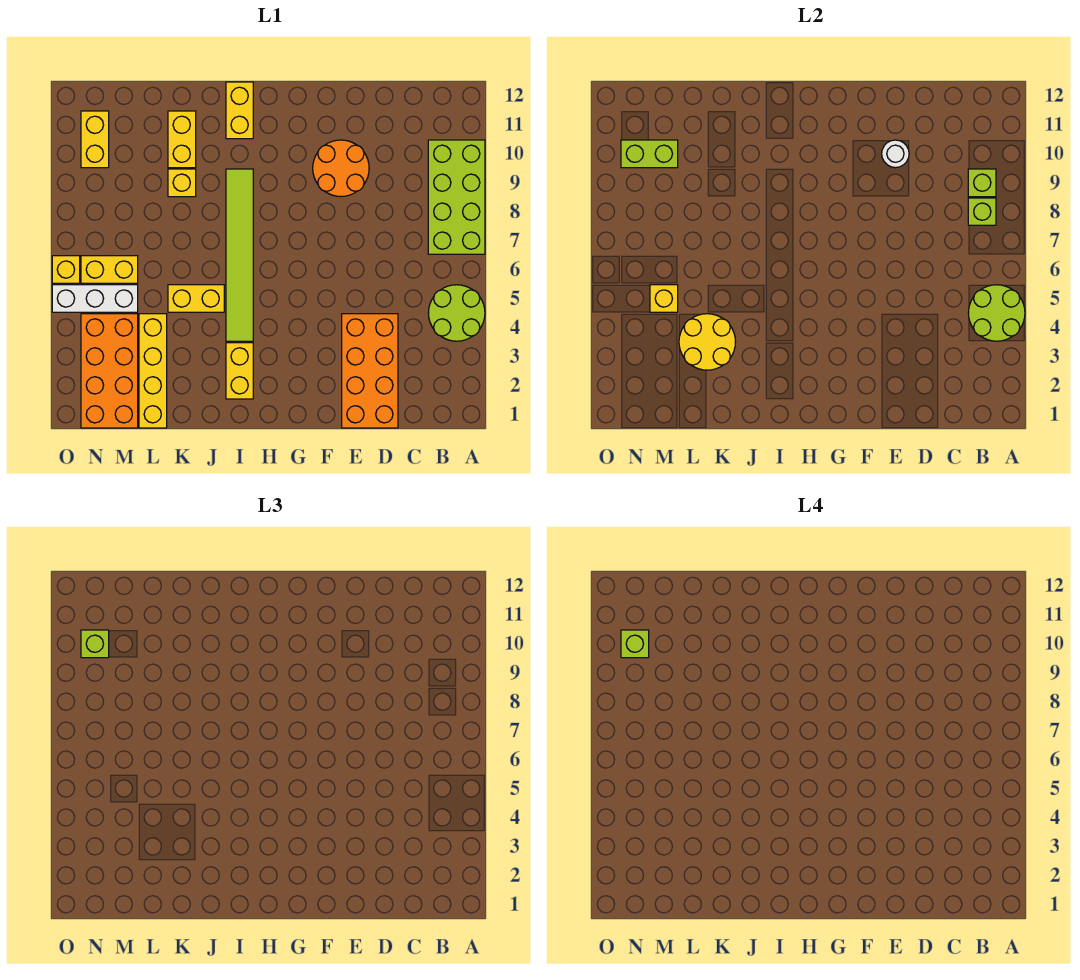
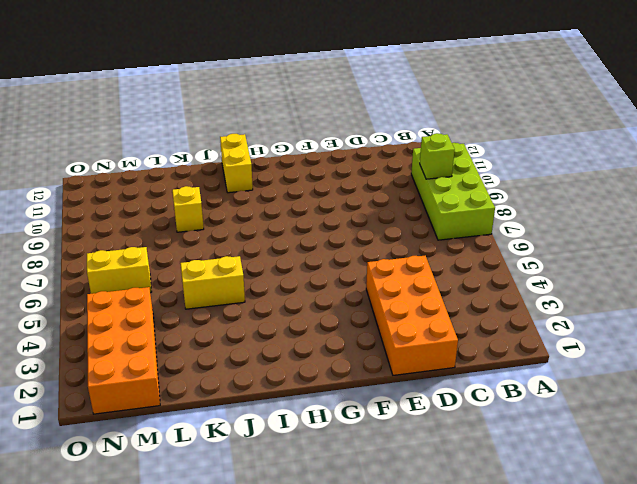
none -> lime 2x2 round brick [429,285,485,341]
none -> orange 2x2 round brick [313,140,369,197]
none -> yellow 1x2 brick [226,343,253,399]

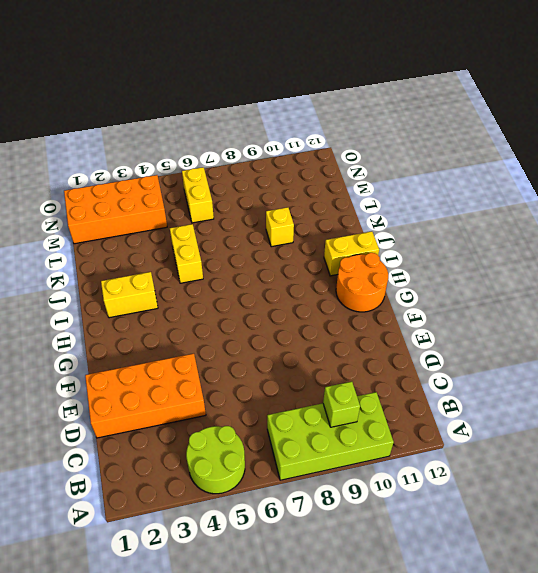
orange 2x2 round brick [336,253,388,312] -> orange 2x2 round brick moved to [313,140,369,197]
none -> lime 1x6 tile [226,169,253,341]
none -> yellow 1x2 brick [168,111,196,168]
none -> yellow 1x4 brick [139,314,167,428]

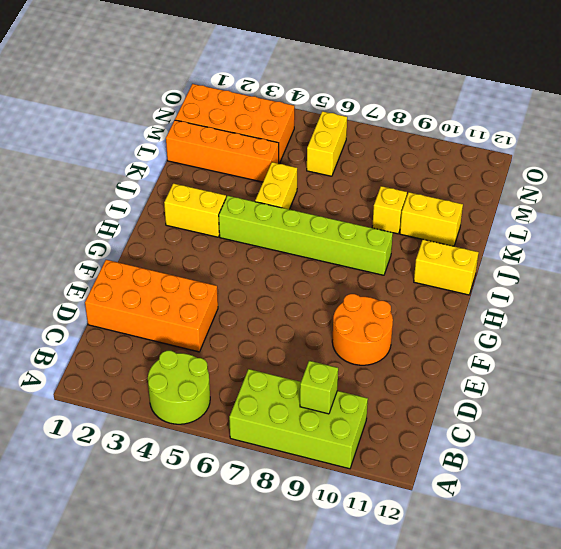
lime 1x6 brick [219,196,393,275] -> lime 1x6 tile [226,169,253,341]
orange 1x4 brick [166,120,279,182] -> yellow 1x4 brick [139,314,167,428]
none -> white 1x3 brick [52,285,138,312]
none -> yellow 1x2 brick [81,111,109,168]
none -> yellow 1x1 brick [52,256,80,283]

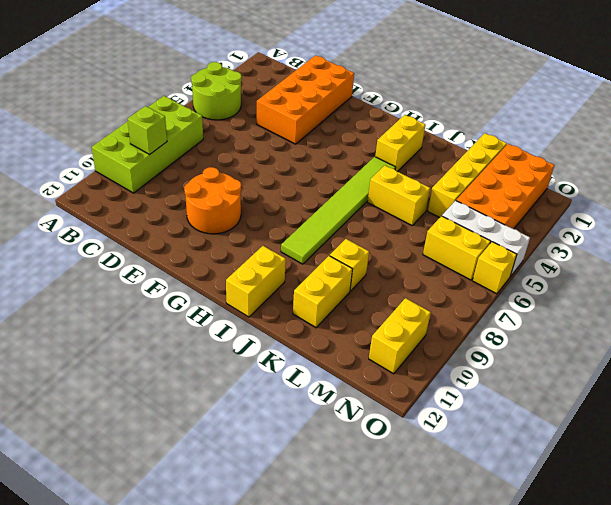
none -> lime 2x2 round brick [969,285,1025,341]
none -> lime 1x1 brick [968,198,996,225]
none -> white 1x1 round brick [882,140,909,168]

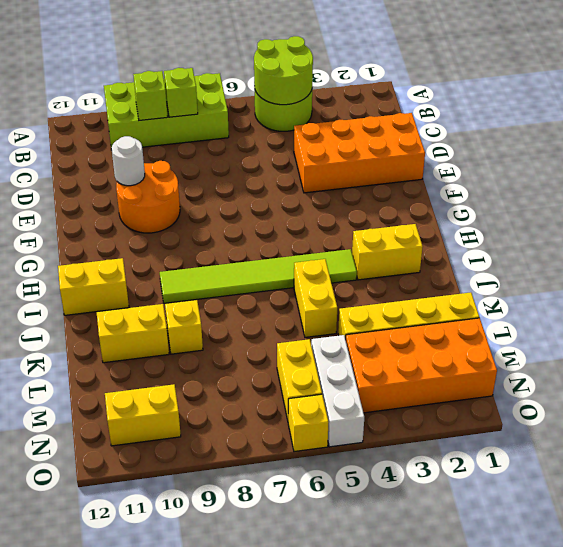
none -> yellow 2x2 round brick [679,314,735,370]
none -> yellow 1x1 brick [650,285,678,312]
none -> lime 1x2 brick [621,140,678,168]

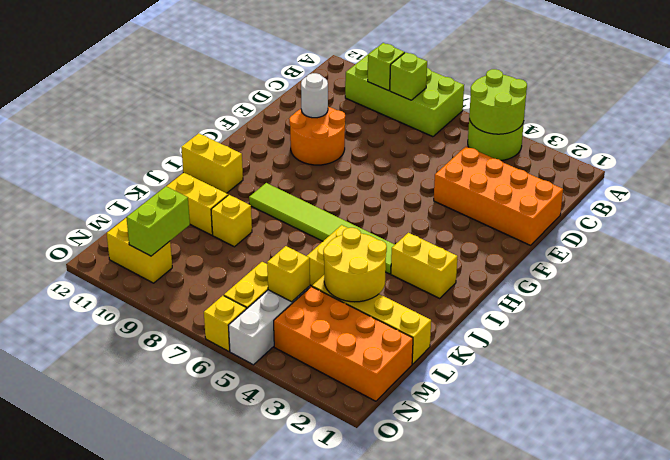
none -> lime 1x1 brick [81,630,109,658]
none -> lime 1x1 brick [621,630,649,658]

